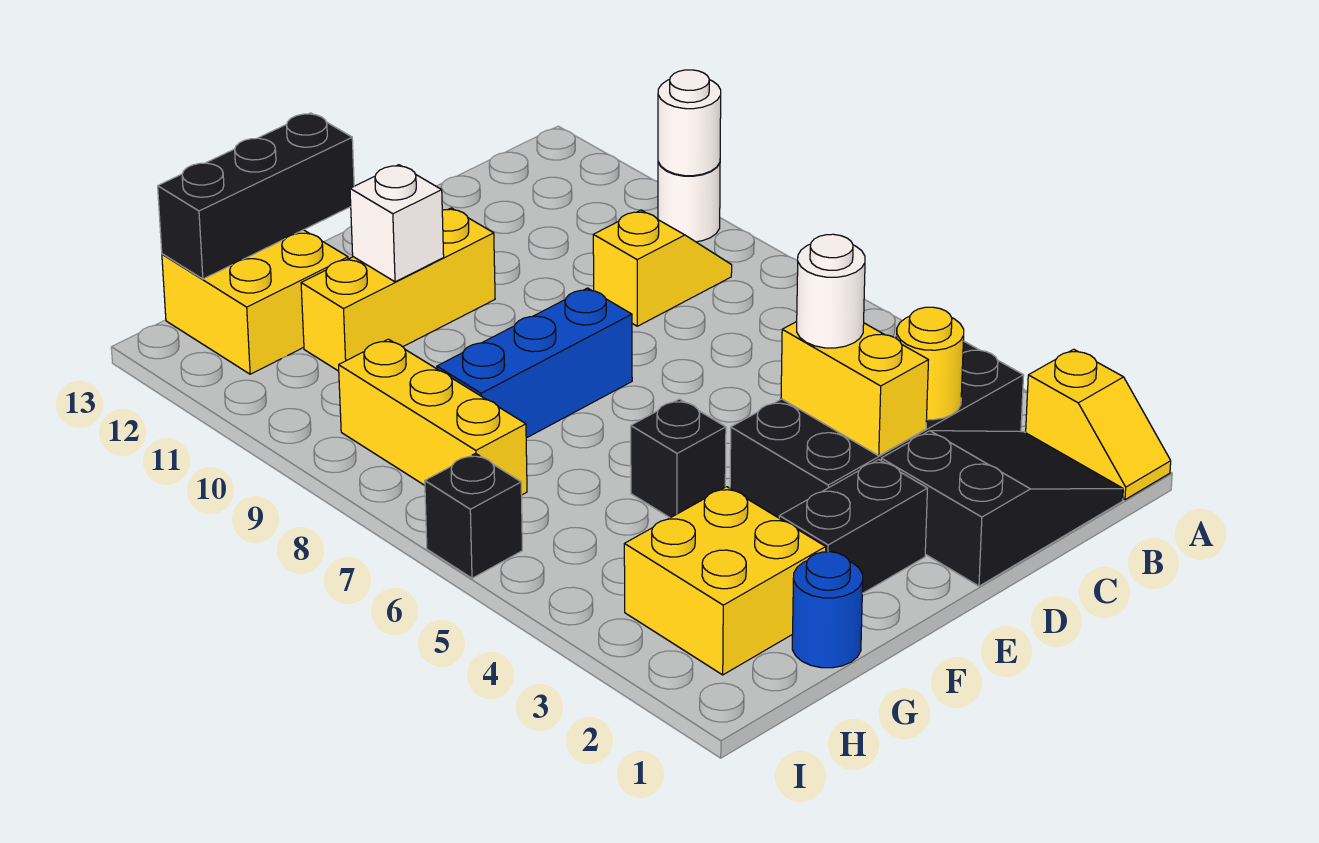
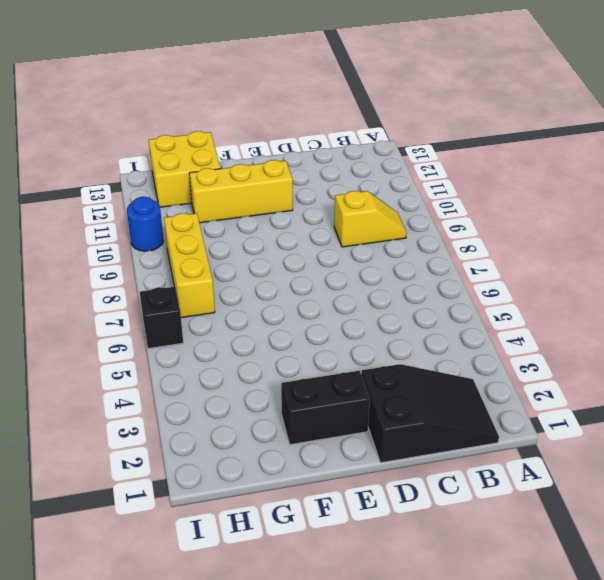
blue 1x1 round brick [127,197,163,251] -> blue 1x1 round brick moved to [792,552,863,668]
none -> yellow 1x2 slope [1026,349,1171,500]
none -> white 1x1 round brick [658,162,720,242]
none -> black 2x4 brick [730,336,1024,518]

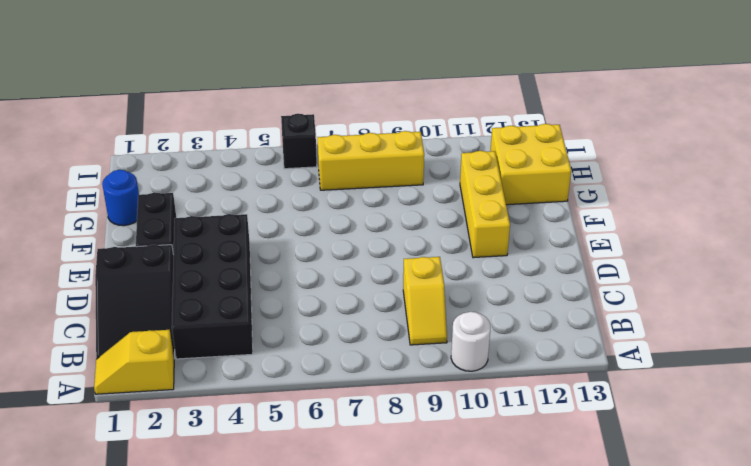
none -> blue 1x3 brick [437,288,632,438]
none -> black 1x1 brick [631,399,726,518]
none -> yellow 2x2 brick [624,487,826,675]

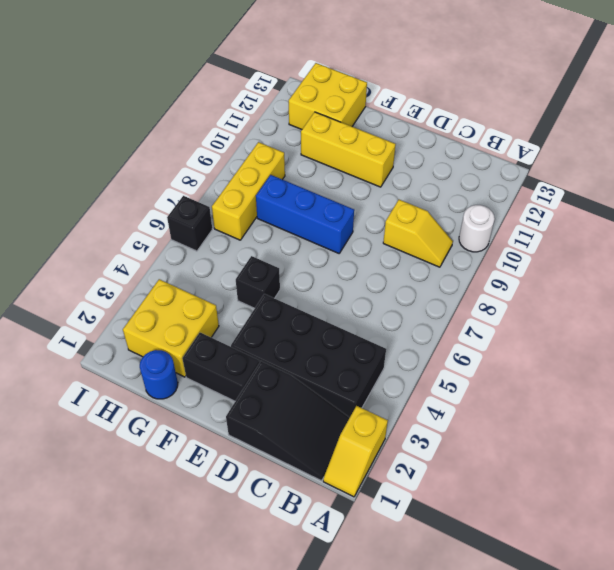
none -> white 1x1 round brick [658,70,721,176]
none -> yellow 1x1 round brick [897,307,964,420]
none -> yellow 1x2 brick [781,322,928,456]

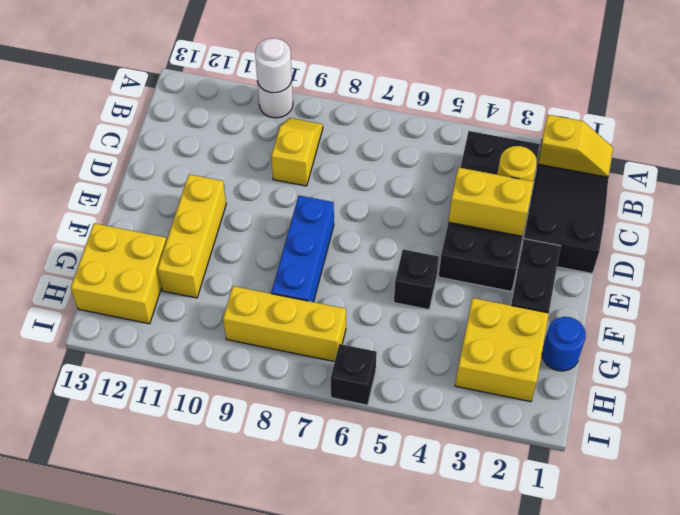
none -> white 1x1 brick [350,165,444,282]
none -> black 1x3 brick [158,113,354,279]
none -> white 1x1 round brick [797,234,865,348]

